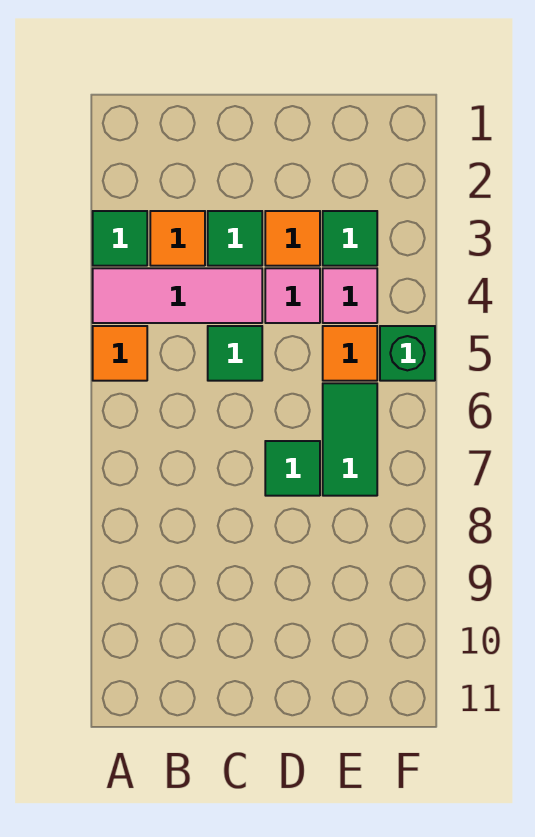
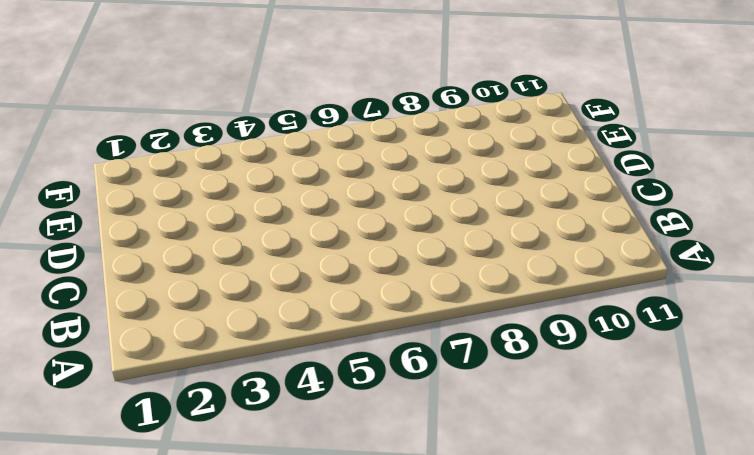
none -> green 1x1 tile [93,211,147,266]
none -> pink 1x3 tile [93,268,262,323]
none -> orange 1x1 tile [93,326,147,381]

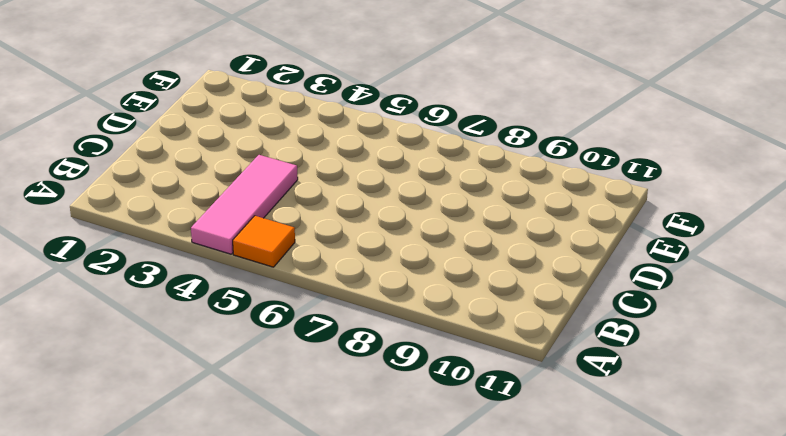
none -> green 1x1 tile [93,211,147,266]
none -> orange 1x1 tile [150,211,205,266]
none -> green 1x1 tile [208,211,262,266]

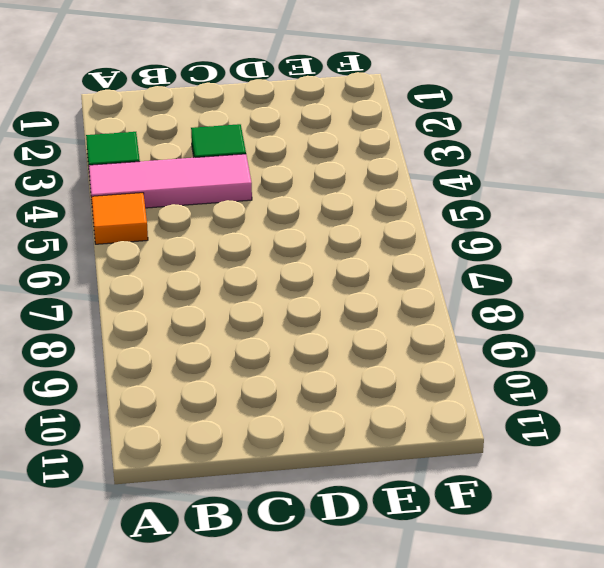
none -> orange 1x1 tile [150,211,205,266]
none -> green 1x1 tile [208,326,262,381]
none -> orange 1x1 tile [265,211,320,266]

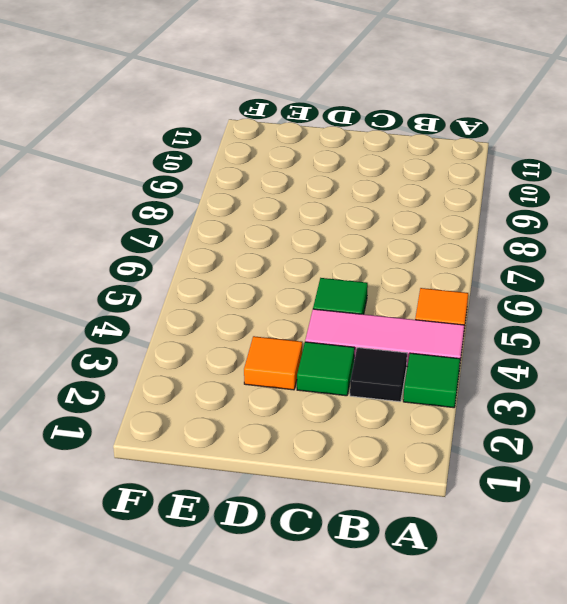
black 1x1 tile [350,348,407,402] -> orange 1x1 tile [150,211,205,266]
none -> pink 1x1 tile [265,268,320,323]
none -> green 1x1 tile [265,441,320,496]
none -> green 1x1 tile [323,211,377,266]

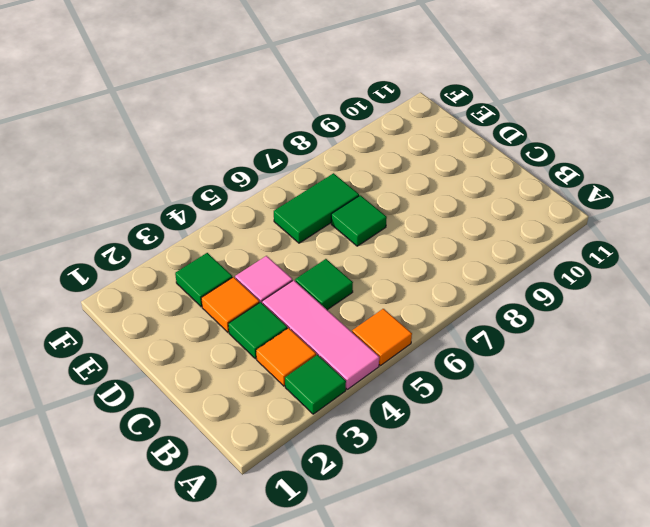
none -> pink 1x1 tile [323,268,377,323]
none -> orange 1x1 tile [323,326,377,381]
none -> green 1x1 brick [380,326,435,381]

